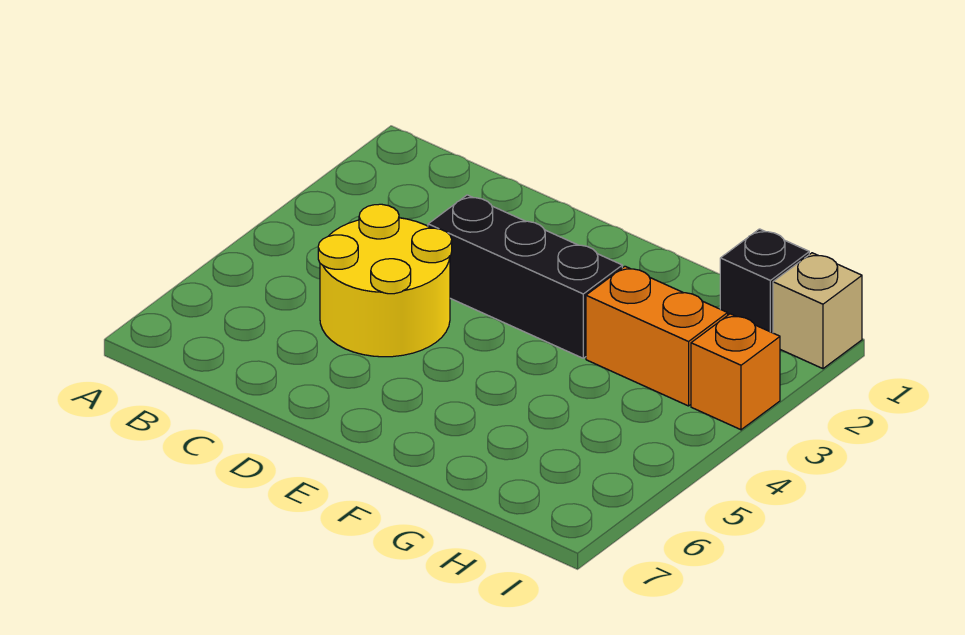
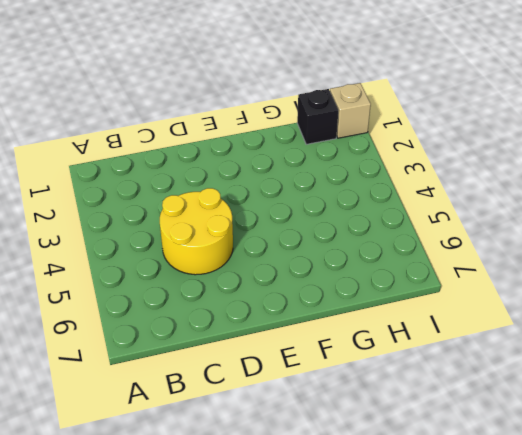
none -> black 1x3 brick [428,195,622,358]
none -> orange 1x2 brick [586,266,728,406]

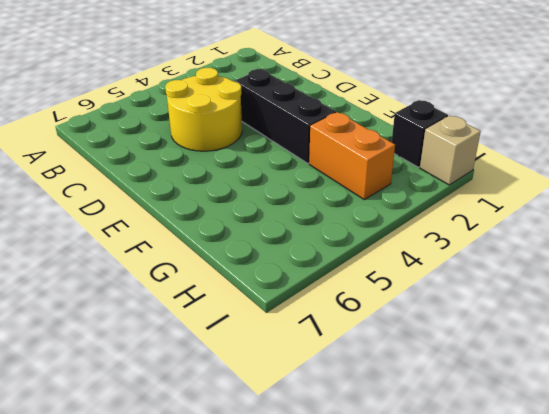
none -> orange 1x1 brick [691,314,780,430]

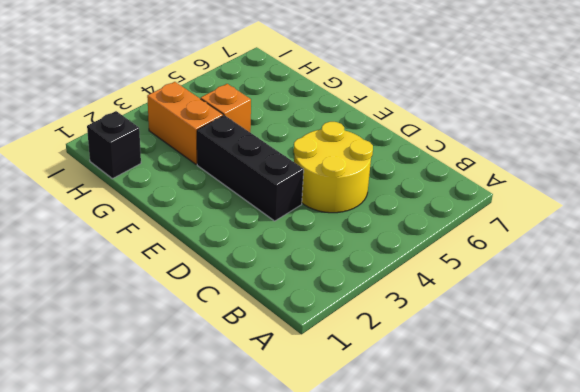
orange 1x1 brick [201,84,251,132] -> orange 1x1 brick moved to [691,314,780,430]
none -> tan 1x1 brick [773,253,862,369]

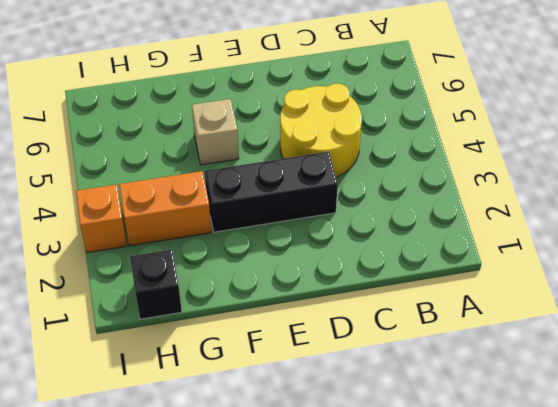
tan 1x1 brick [192,99,239,165] -> tan 1x1 brick moved to [773,253,862,369]

